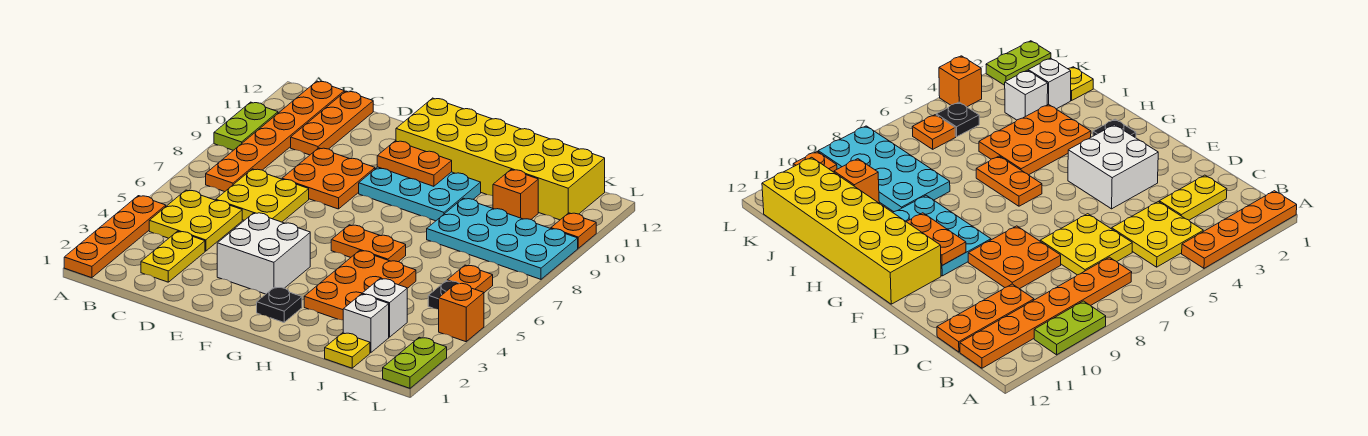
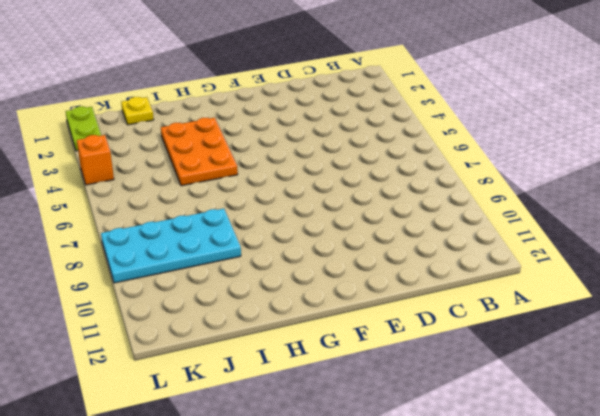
none -> orange 1x4 plate [64,196,166,278]
none -> lime 1x2 plate [214,102,278,150]
none -> yellow 2x2 plate [149,190,242,251]

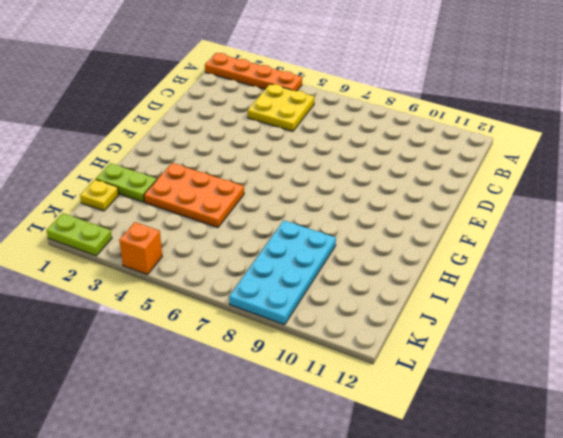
lime 1x2 plate [96,163,157,202] -> lime 1x2 plate moved to [214,102,278,150]
none -> orange 1x6 plate [206,81,344,192]
none -> yellow 1x2 plate [141,231,205,282]
none -> yellow 2x2 plate [216,169,309,222]

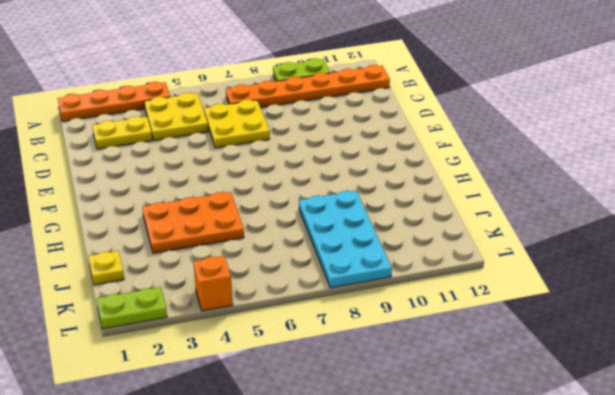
none -> orange 1x3 plate [291,91,373,155]
none -> orange 2x2 plate [282,148,375,209]
none -> white 2x2 brick [217,213,310,294]

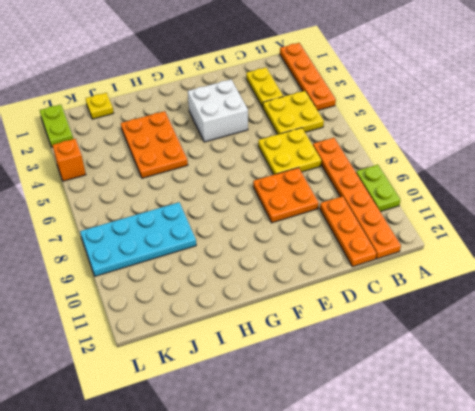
none -> cyan 2x3 plate [359,167,481,221]
none -> yellow 2x6 brick [396,98,605,220]
none -> black 1x1 plate [257,287,302,322]

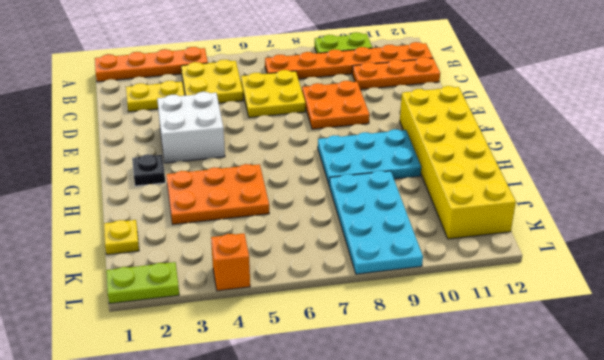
cyan 2x3 plate [318,129,421,185] -> cyan 2x3 plate turned to [359,167,481,221]
none -> orange 1x2 plate [331,225,406,262]
none -> white 1x1 brick [343,294,389,353]
none -> white 1x1 brick [362,279,407,337]

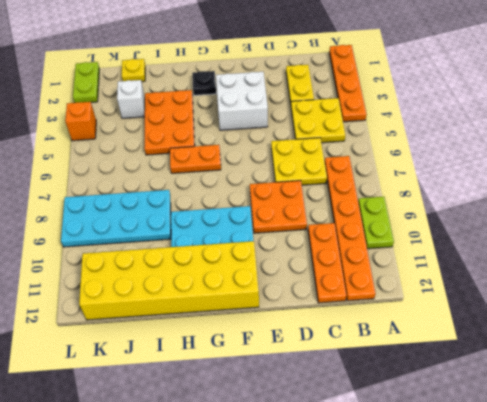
none -> white 1x1 brick [343,294,389,353]
none -> orange 1x1 brick [493,170,538,219]
none -> black 1x1 plate [428,281,459,309]

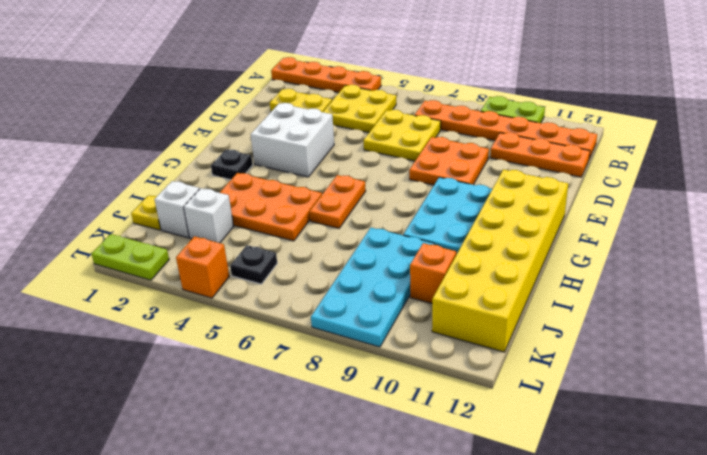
none -> orange 1x1 plate [447,265,493,293]
none -> orange 1x1 plate [551,213,596,248]
none -> orange 1x2 plate [377,141,452,186]

